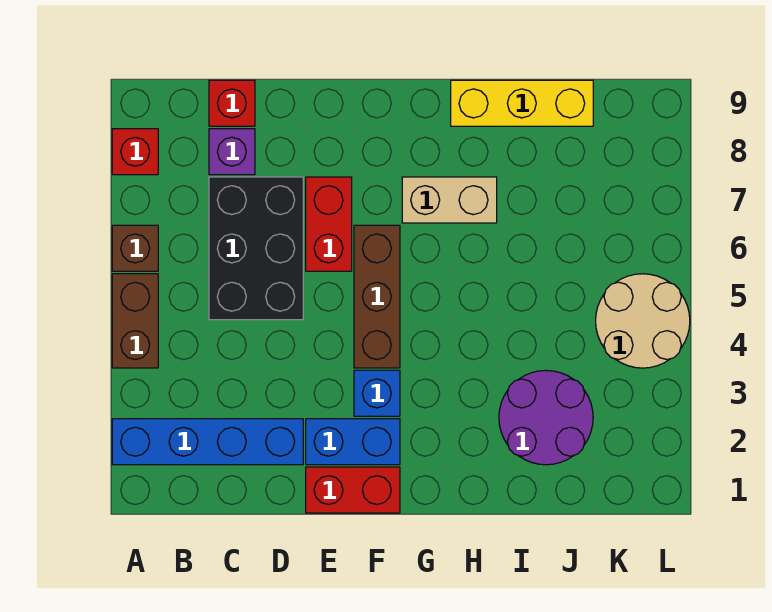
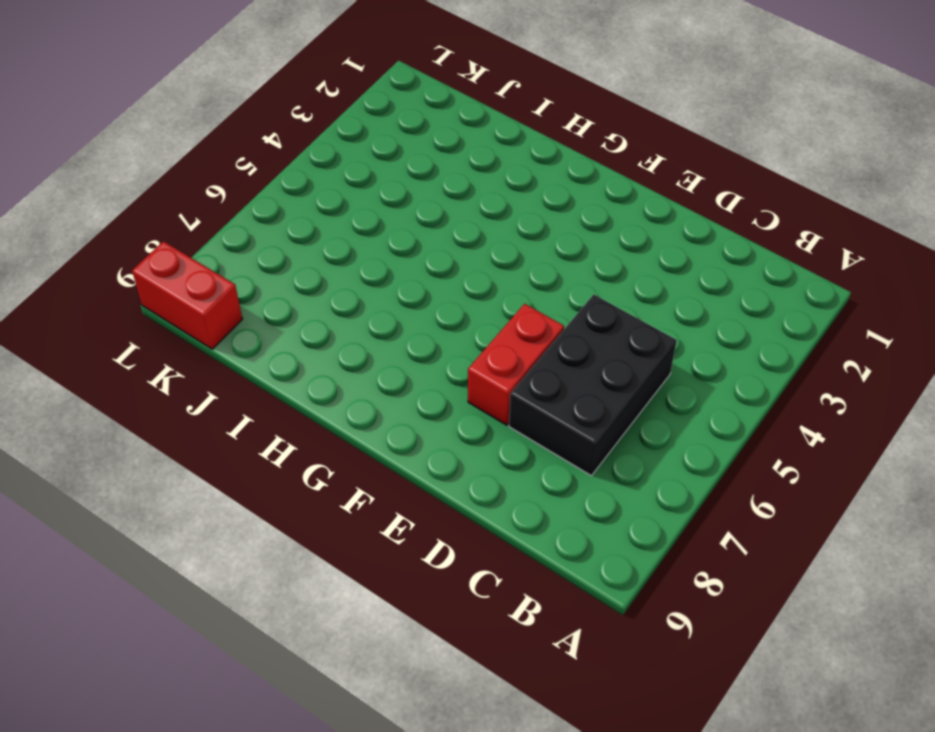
red 1x2 brick [132,241,242,349] -> red 1x2 brick moved to [306,467,400,513]
none -> blue 1x4 brick [112,419,303,465]
none -> brown 1x2 brick [112,274,158,368]
none -> brown 1x1 brick [112,225,158,271]

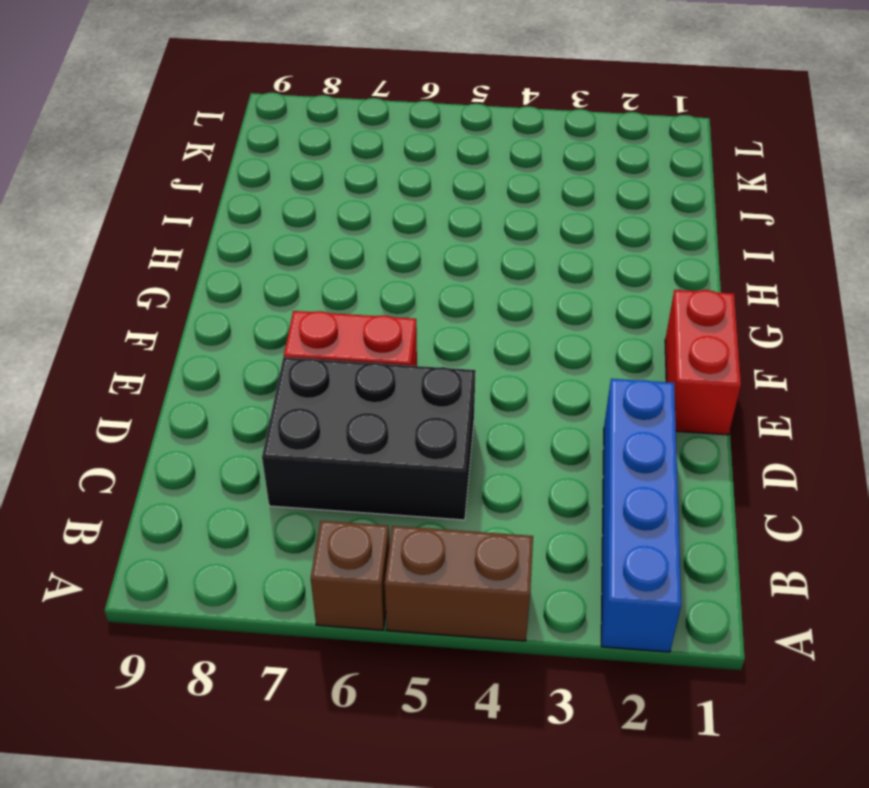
none -> red 1x1 brick [112,129,158,175]
none -> purple 1x1 brick [209,129,255,175]
none -> red 1x1 brick [209,80,255,126]

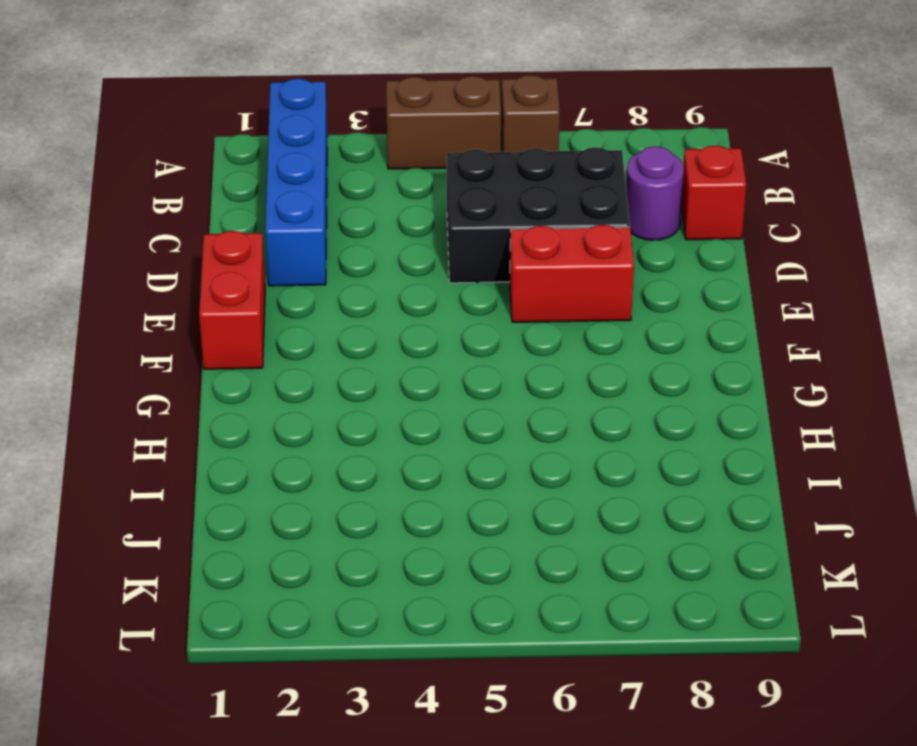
purple 1x1 round brick [626,146,684,240] -> purple 1x1 brick [209,129,255,175]
none -> red 1x1 brick [112,129,158,175]
none -> blue 1x2 brick [306,419,400,465]
none -> blue 1x1 brick [354,370,400,416]

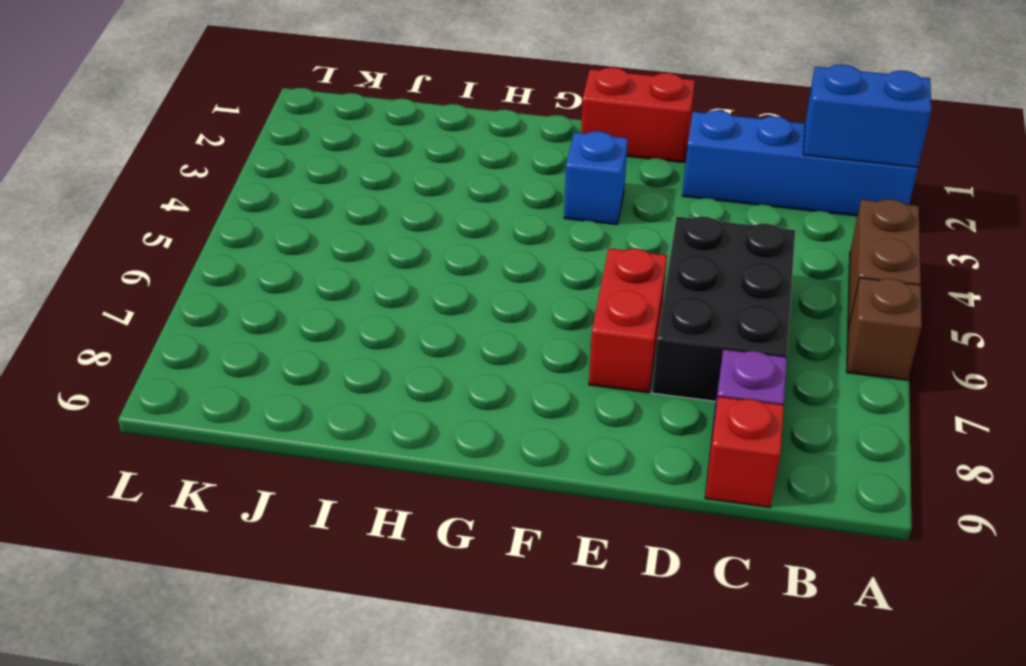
blue 1x2 brick [803,64,931,167] -> blue 1x2 brick moved to [306,419,400,465]
none -> red 1x1 brick [112,129,158,175]
none -> brown 1x3 brick [354,225,400,368]
none -> tan 1x2 brick [402,177,497,223]

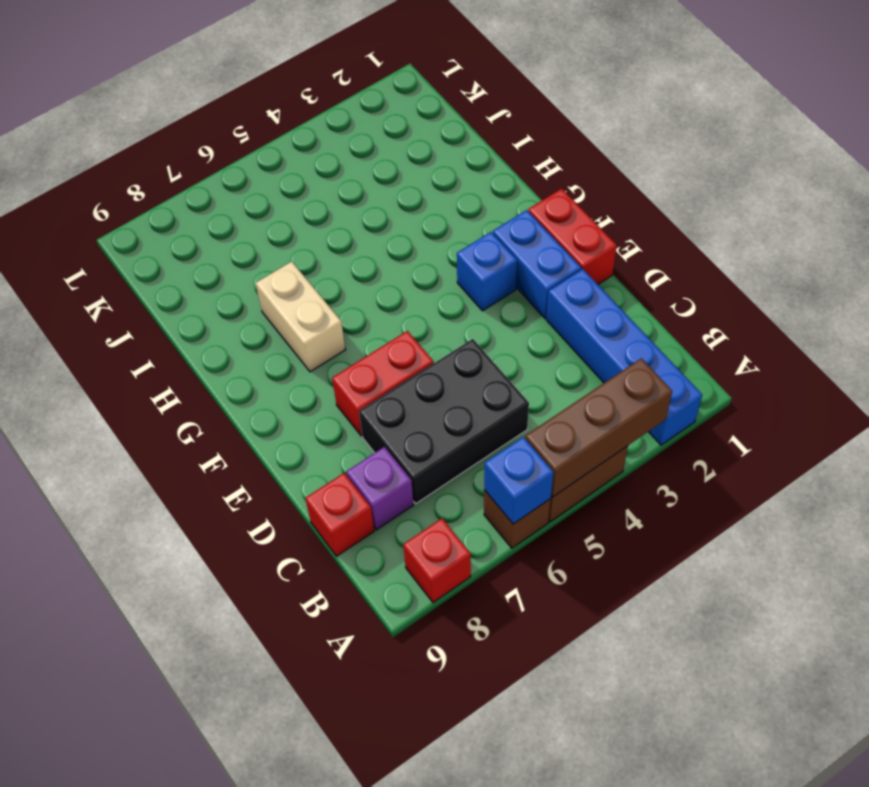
brown 1x3 brick [525,358,672,497] -> brown 1x3 brick moved to [354,225,400,368]
blue 1x1 brick [484,437,554,524] -> none
none -> yellow 1x3 brick [451,80,593,126]
none -> purple 2x2 round brick [499,370,593,465]
none -> tan 2x2 round brick [596,274,690,368]

